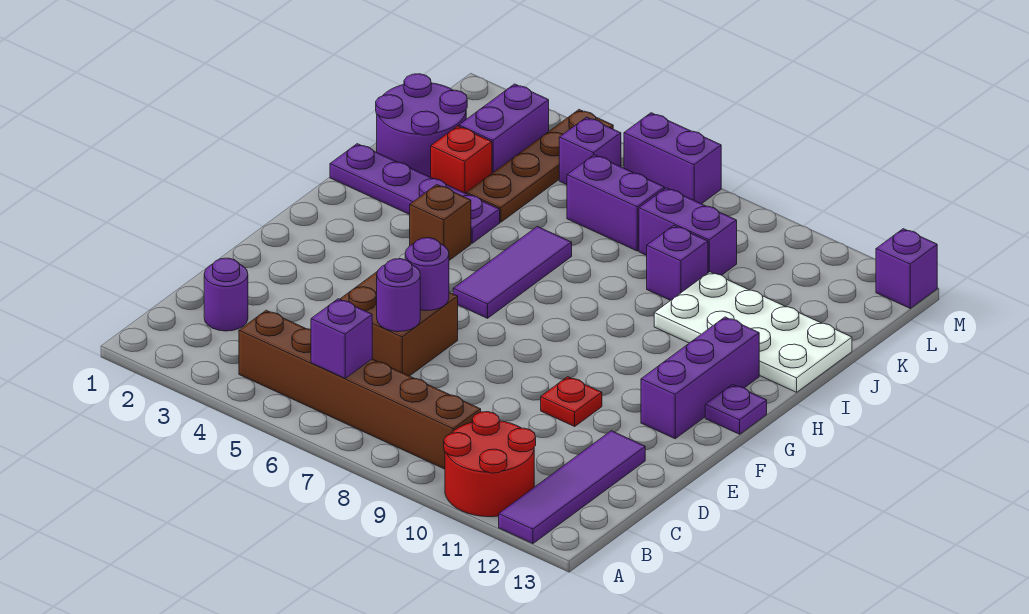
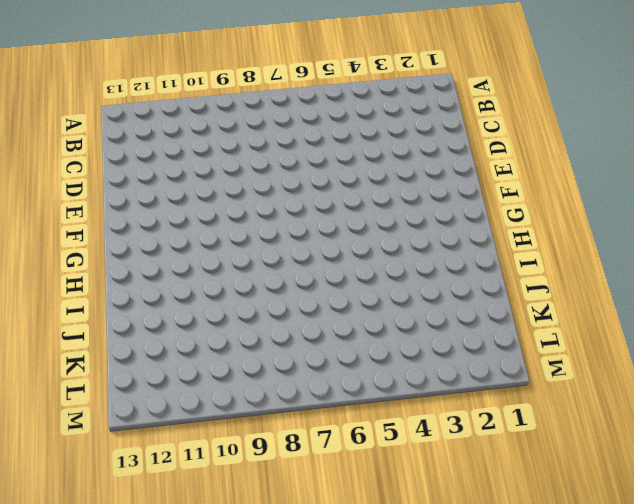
none -> red 2x2 round brick [444,412,536,517]
none -> purple 1x4 tile [499,431,645,544]
none -> brown 1x6 brick [239,310,481,469]

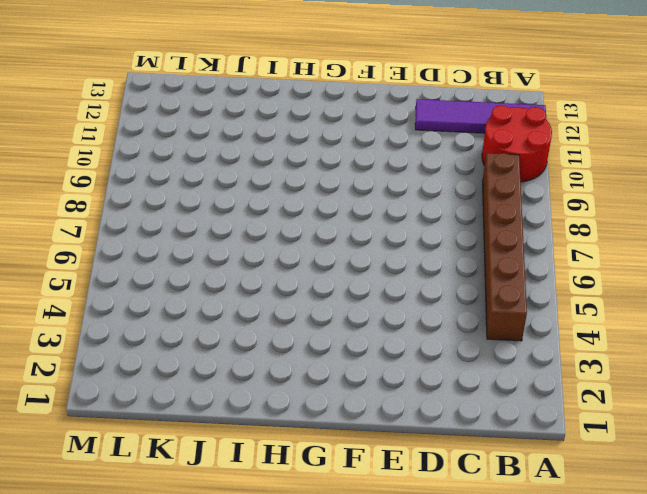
none -> purple 1x1 round brick [204,258,248,331]
none -> brown 2x2 brick [340,271,458,376]
none -> red 1x1 plate [541,377,602,426]

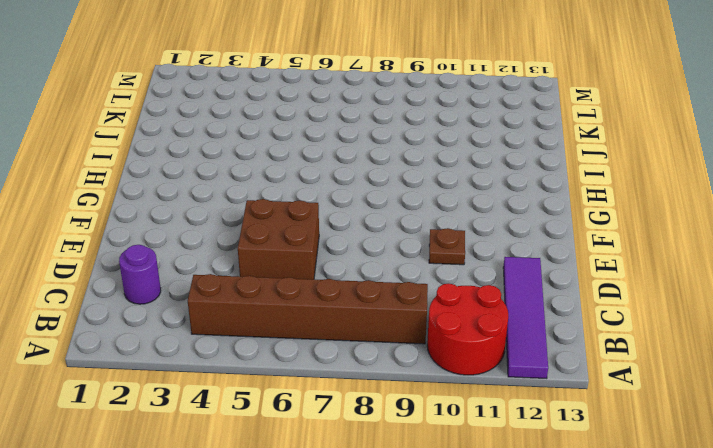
brown 1x1 plate [429,228,465,265] -> red 1x1 plate [541,377,602,426]
none -> purple 1x3 brick [641,317,759,439]
none -> purple 1x3 tile [453,226,572,318]
none -> purple 1x1 plate [705,384,767,434]

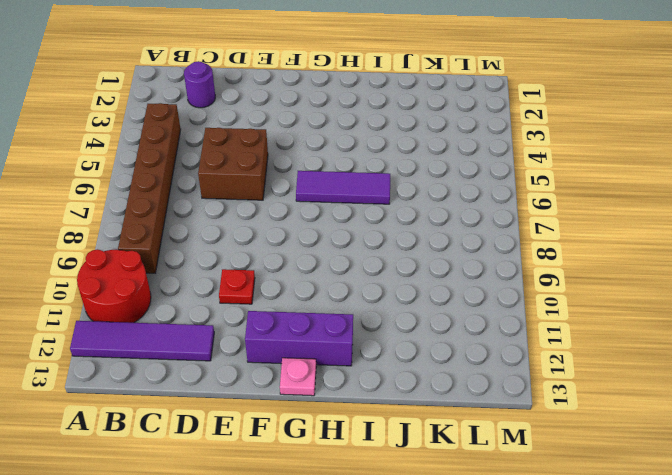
pink 1x1 plate [280,358,316,396] -> purple 1x1 plate [705,384,767,434]
none -> brown 1x1 brick [410,185,471,260]
none -> purple 1x4 plate [330,144,500,243]
none -> white 2x4 plate [654,272,852,392]

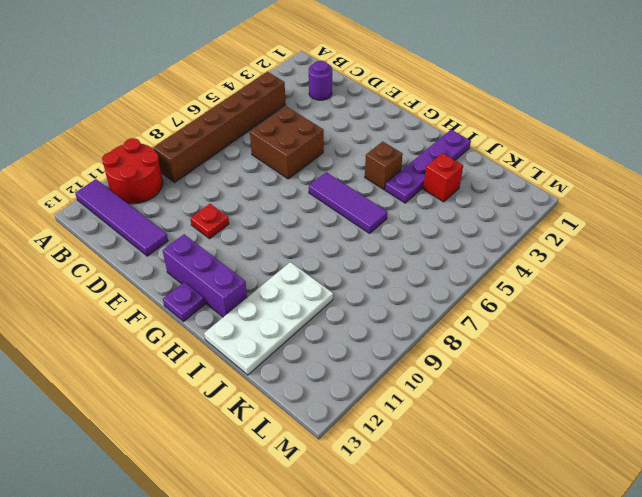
none -> purple 2x2 round brick [376,74,467,177]
none -> brown 1x4 plate [467,110,613,222]
none -> purple 1x1 brick [647,225,708,300]

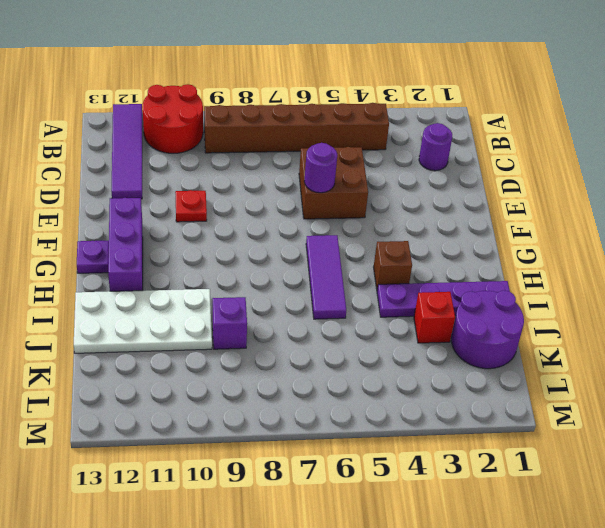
none -> brown 1x4 plate [467,110,613,222]
none -> purple 1x2 brick [459,84,549,173]
none -> purple 1x2 brick [567,155,664,251]

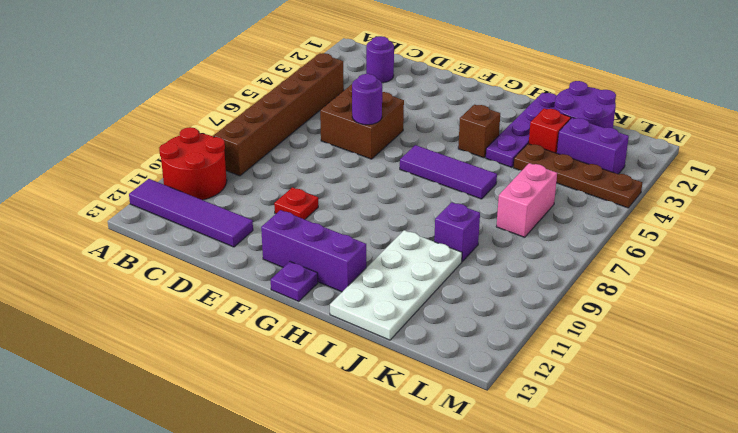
pink 1x2 brick [496,163,557,237] -> purple 1x2 brick [567,155,664,251]
none -> purple 1x2 brick [639,188,737,275]
none -> purple 1x1 brick [559,117,621,185]
none -> purple 1x2 brick [624,113,721,204]

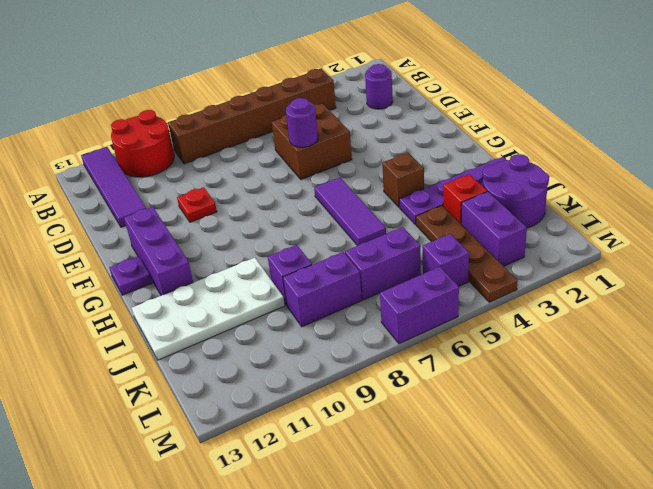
none -> purple 1x1 brick [876,229,937,308]
none -> purple 1x1 brick [311,299,372,378]
none -> purple 1x1 round brick [377,259,420,332]

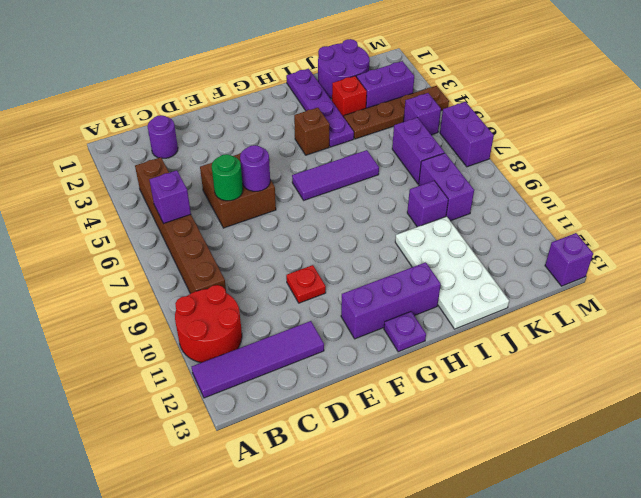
green 1x1 round brick [212,154,243,201] -> purple 1x1 round brick [377,259,420,332]

